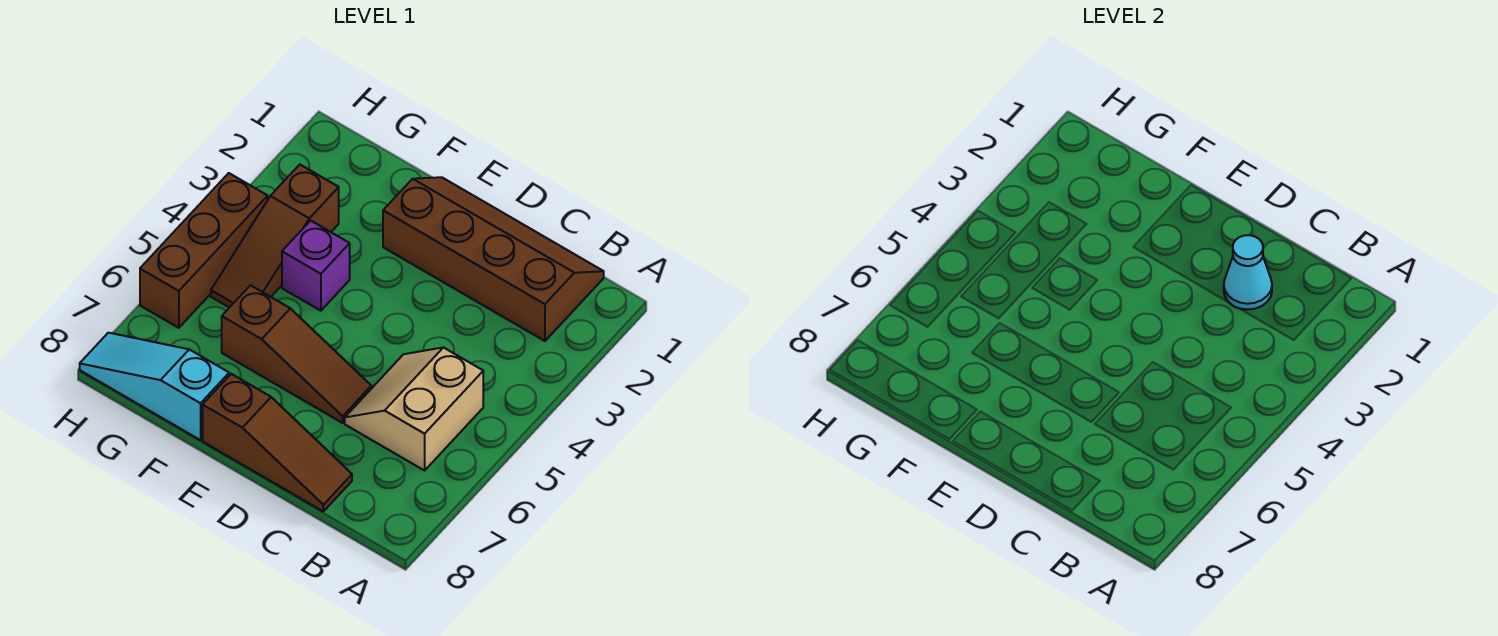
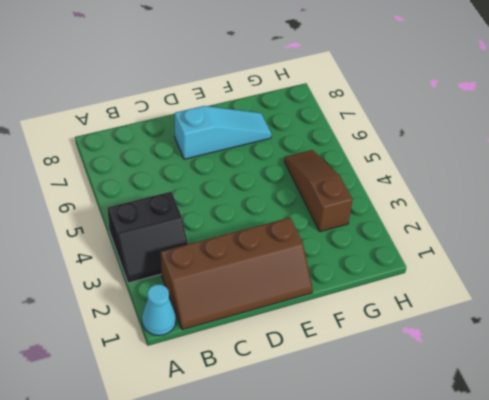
cyan 1x1 cone [142,284,176,336] -> cyan 1x1 cone moved to [1224,235,1272,310]
black 2x2 slope [108,192,188,283] -> none
cyan 1x3 slope [175,106,271,159] -> cyan 1x3 slope moved to [80,333,229,440]
none -> tan 2x2 slope [345,347,483,471]
none -> brown 1x3 slope [203,374,352,511]

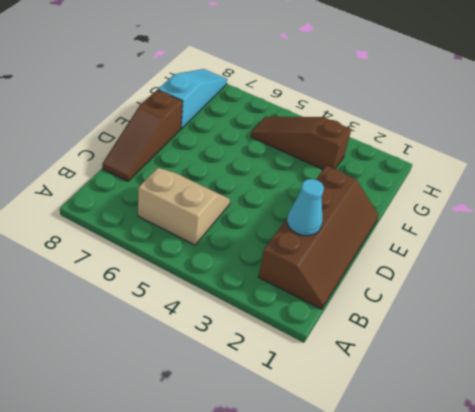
none -> brown 1x3 slope [222,285,371,423]
none -> purple 1x1 brick [282,221,350,311]

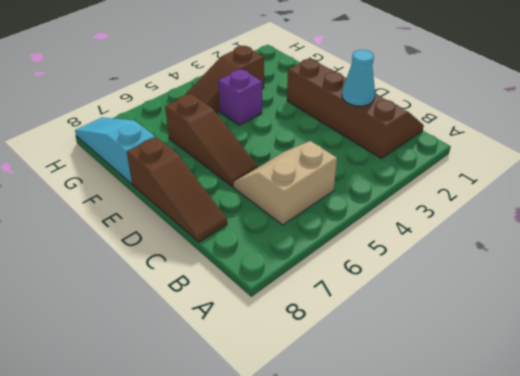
none -> brown 1x3 brick [140,173,268,328]

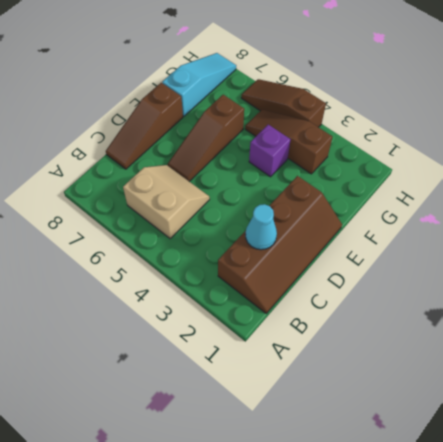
brown 1x3 slope [241,79,326,127] -> brown 1x3 brick [140,173,268,328]

